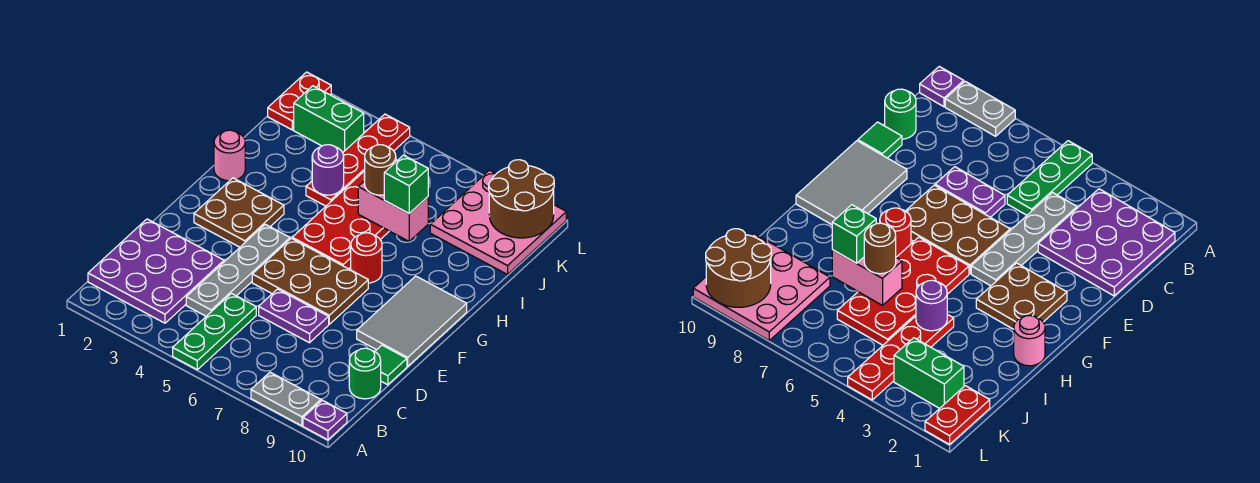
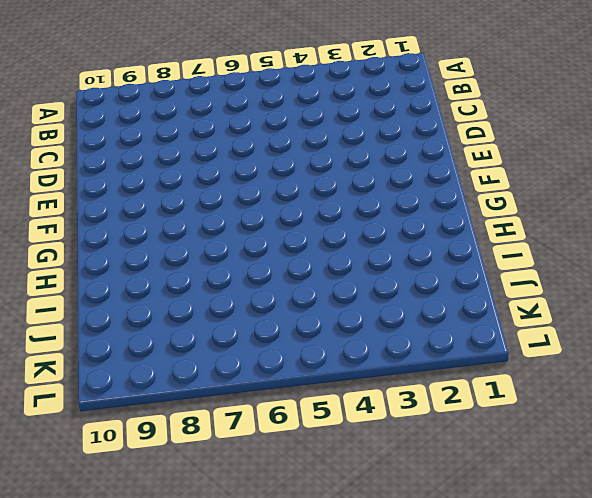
none -> green 1x3 plate [173,293,256,370]
none -> grey 1x2 plate [251,372,321,426]
none -> purple 1x1 plate [303,400,347,440]

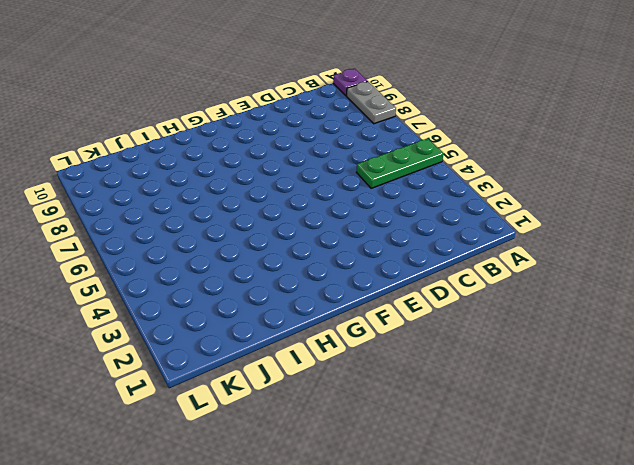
none -> purple 3x3 plate [88,219,224,323]
none -> grey 1x4 plate [186,224,290,316]
none -> green 1x1 round brick [349,348,381,399]

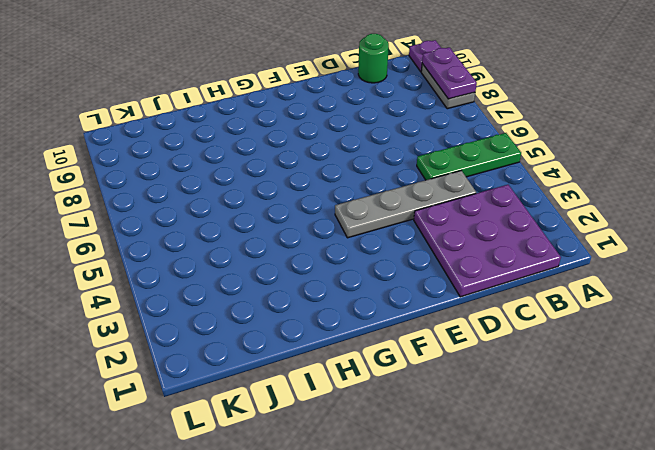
purple 1x2 plate [422,47,477,99] -> purple 1x2 plate moved to [259,289,329,343]
none -> green 1x1 tile [375,345,407,385]
none -> brown 2x3 plate [252,238,368,324]
none -> grey 2x3 tile [357,276,467,366]

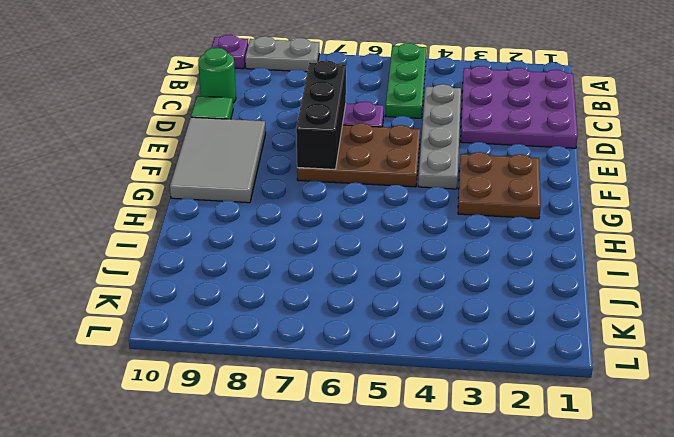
black 1x3 brick [296,60,346,169] -> none
none -> red 2x4 plate [292,171,389,269]
none -> red 1x1 round brick [351,233,382,283]
none -> pink 1x1 round brick [214,130,245,181]

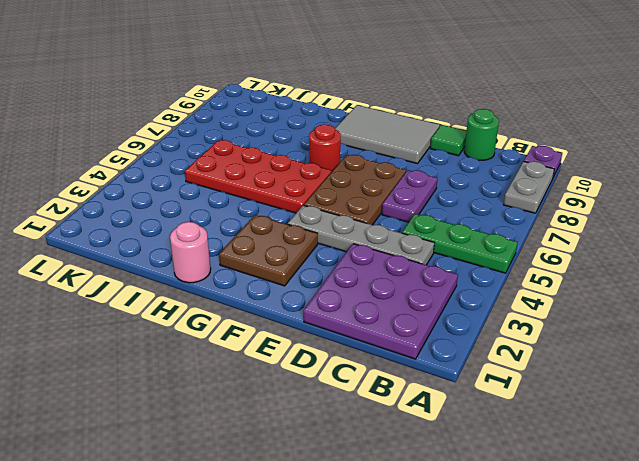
none -> red 1x4 plate [306,114,410,206]
none -> pink 3x3 plate [430,170,566,275]
none -> red 1x2 plate [268,72,331,130]

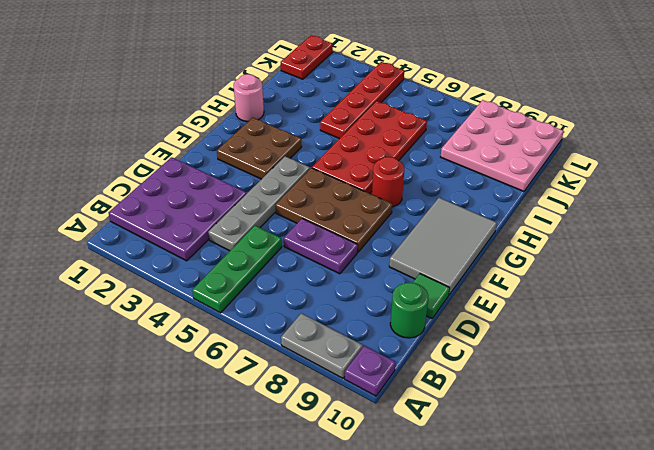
none -> green 1x2 brick [294,86,364,153]
none -> purple 1x1 round brick [312,145,344,195]
none -> pink 1x2 brick [358,181,428,241]

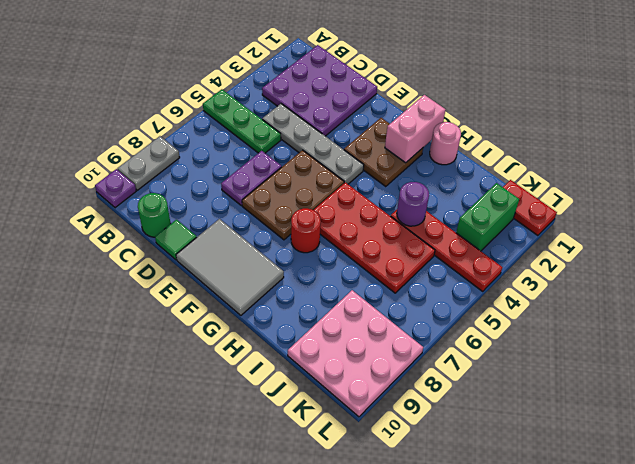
pink 1x2 brick [385,95,446,163] -> pink 1x2 brick moved to [358,181,428,241]
none -> brown 2x2 round brick [489,160,554,238]
none -> brown 1x1 round brick [364,145,396,195]
none -> green 1x1 brick [384,155,428,213]

